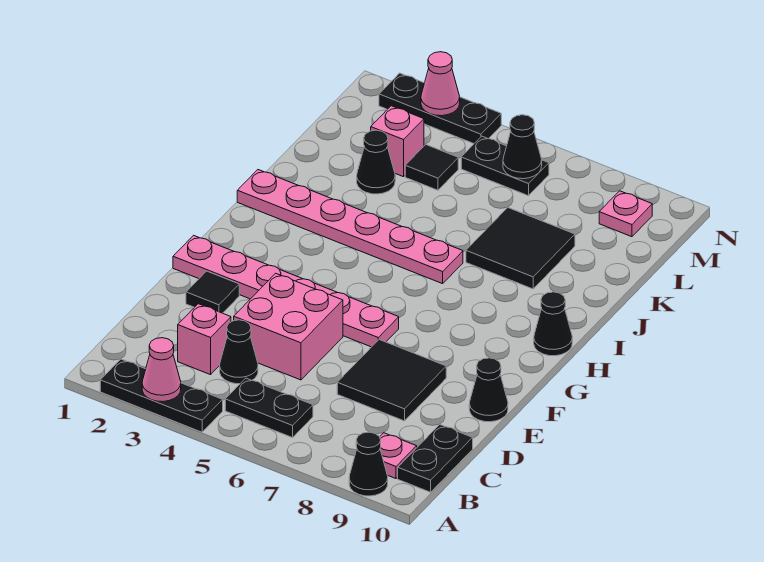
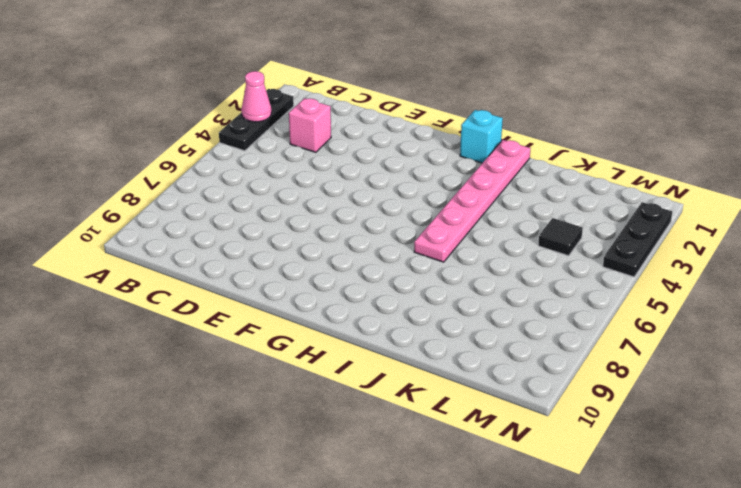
cyan 1x1 brick [460,110,503,163] -> none
none -> black 1x1 cone [349,432,388,496]
none -> black 1x2 plate [225,378,313,438]
none -> pink 1x1 plate [380,433,417,479]

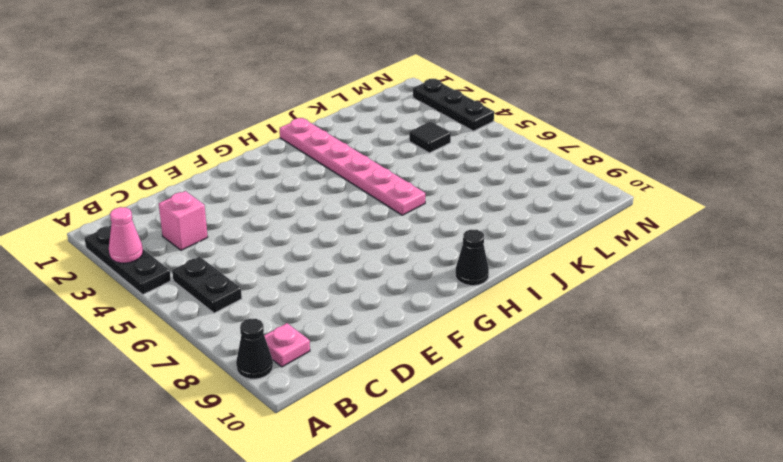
none -> black 1x2 plate [398,425,473,492]
none -> black 1x1 cone [220,320,258,384]
none -> pink 2x2 brick [234,273,343,380]

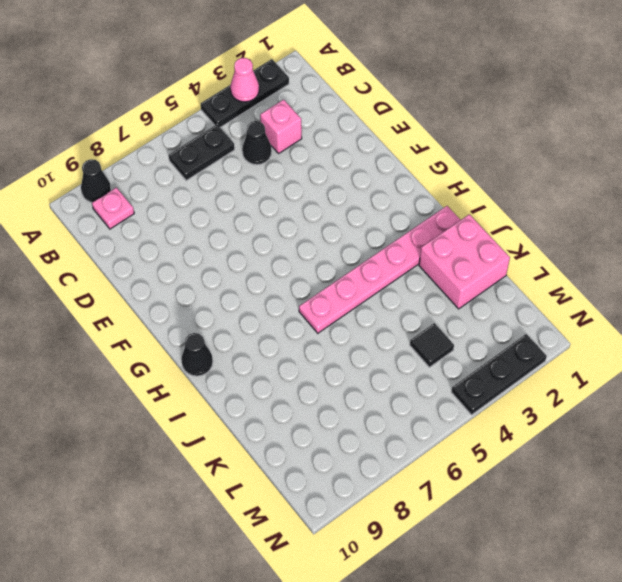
pink 2x2 brick [419,214,510,309] -> pink 2x2 brick moved to [234,273,343,380]
none -> black 1x2 plate [398,425,473,492]
none -> black 2x2 tile [337,340,446,421]
none -> black 1x1 tile [186,271,239,313]

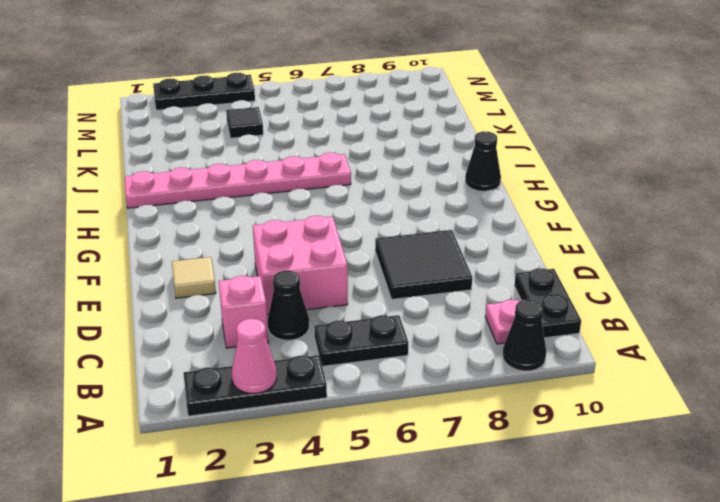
tan 1x1 tile [172,257,216,298] -> black 1x1 tile [186,271,239,313]
none -> black 1x1 cone [469,358,508,422]
none -> pink 1x6 plate [173,235,399,347]
none -> black 2x2 tile [466,208,575,289]

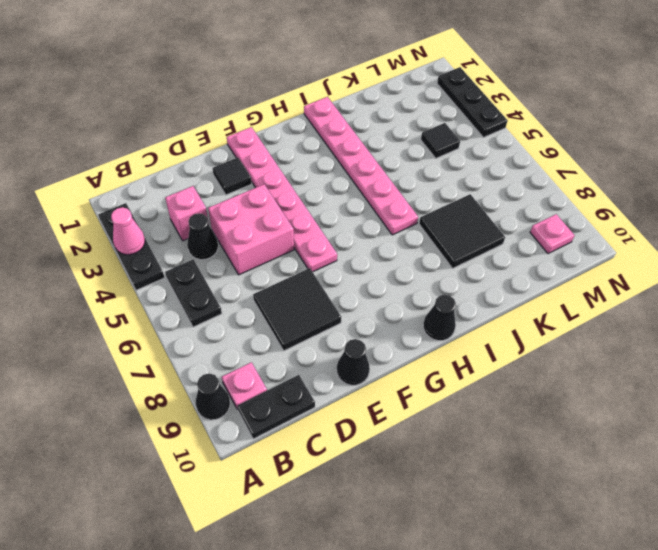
none -> black 1x1 cone [357,130,395,194]
none -> pink 1x1 brick [371,106,424,177]
none -> black 1x2 plate [461,136,549,196]

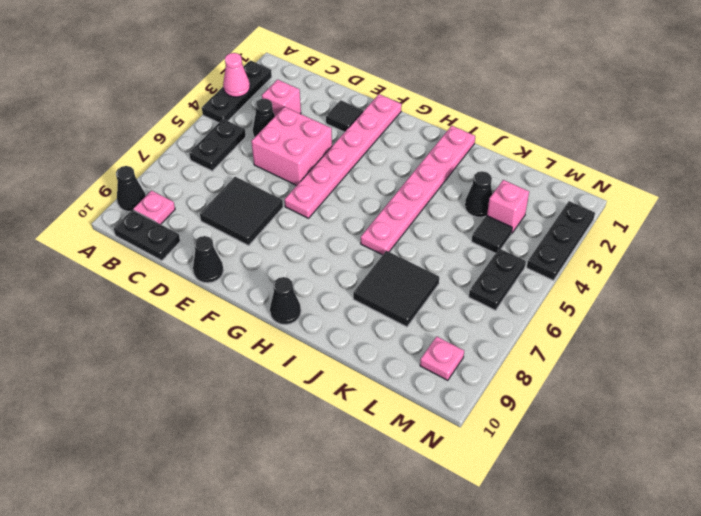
none -> black 1x1 cone [503,115,542,179]
none -> pink 1x1 cone [421,52,460,116]

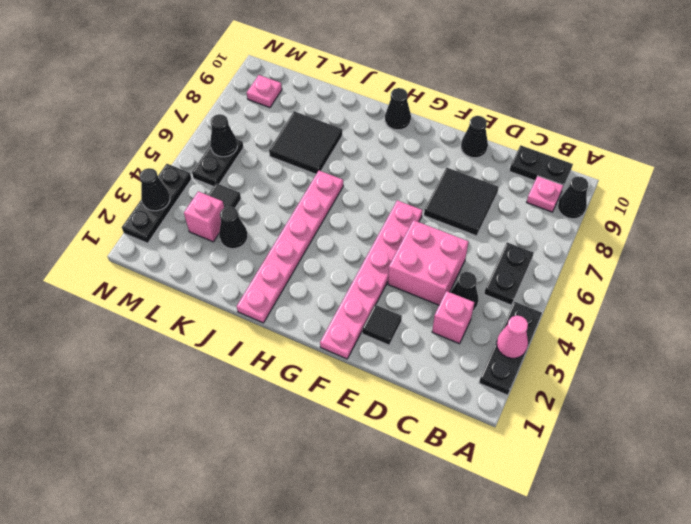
black 1x1 cone [139,168,170,211] -> pink 1x1 cone [421,52,460,116]

